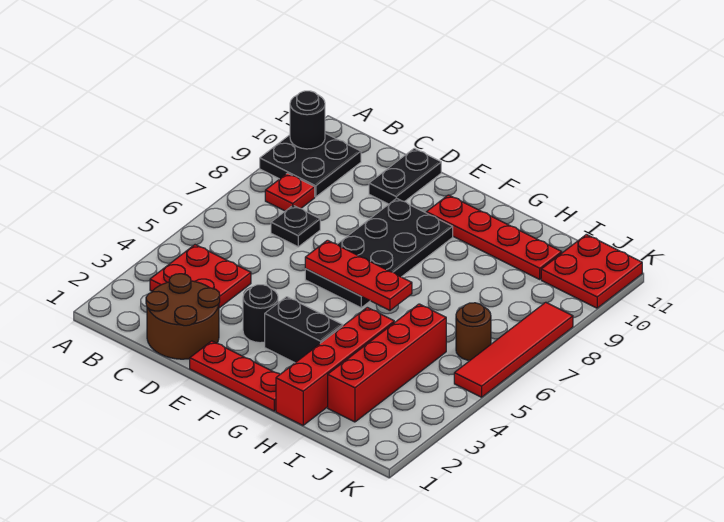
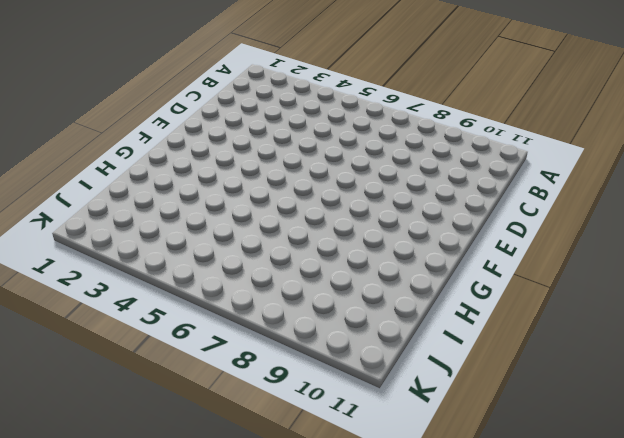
none -> black 2x2 plate [260,133,361,197]
none -> red 2x2 plate [150,245,251,308]
none -> red 1x1 plate [265,173,315,211]

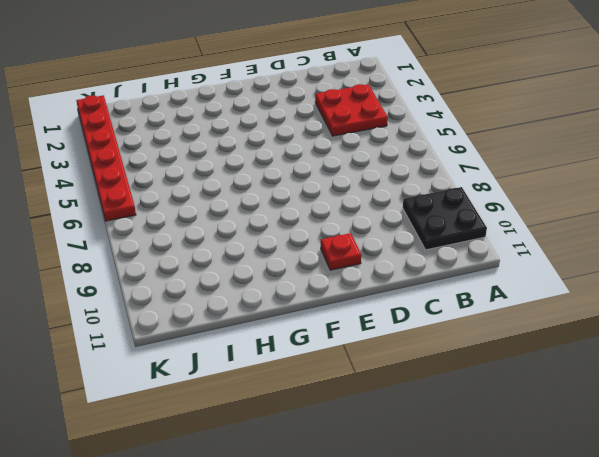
red 1x1 plate [321,233,361,270] -> red 1x1 plate moved to [265,173,315,211]
red 1x6 plate [76,95,136,221] -> red 1x4 tile [454,302,573,397]
none -> brown 2x2 round brick [146,274,220,359]
none -> black 1x1 plate [271,205,320,247]
none -> black 1x2 plate [369,148,441,204]

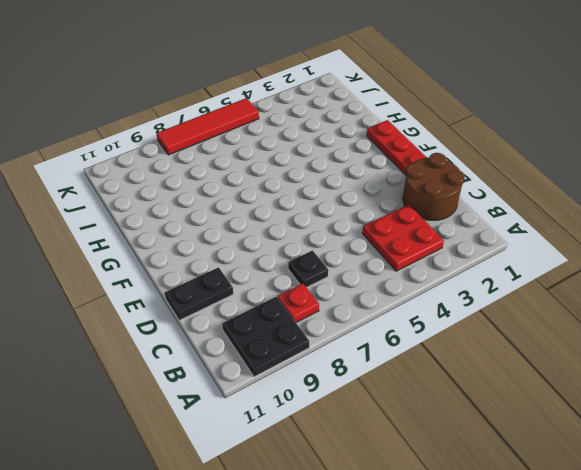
none -> black 1x1 round brick [243,285,278,343]
none -> black 2x4 plate [305,198,453,308]
none -> black 1x2 brick [265,297,343,363]

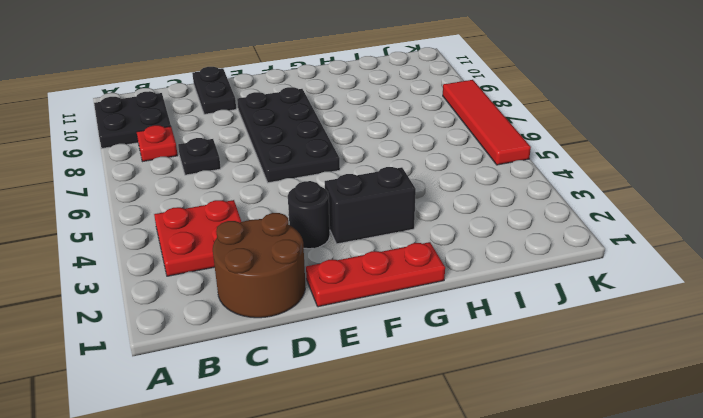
none -> red 1x4 plate [426,195,562,279]
none -> red 1x4 brick [276,307,394,425]
none -> red 1x4 brick [328,304,446,422]

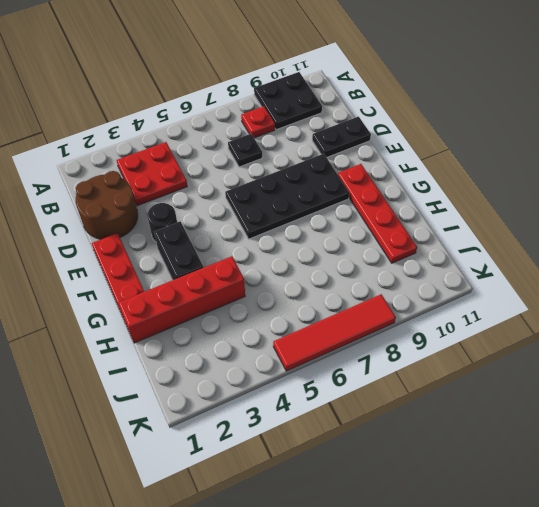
none -> red 1x4 brick [328,304,446,422]
none -> brown 1x1 round brick [456,303,491,360]
none -> red 2x2 plate [541,234,642,308]

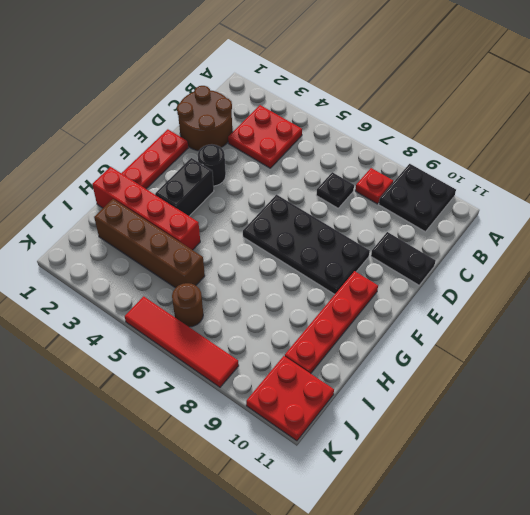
brown 1x4 brick [94,199,205,288] -> red 1x4 brick [328,304,446,422]
none -> black 1x1 round brick [290,91,325,149]
none -> red 1x3 plate [305,240,412,310]

